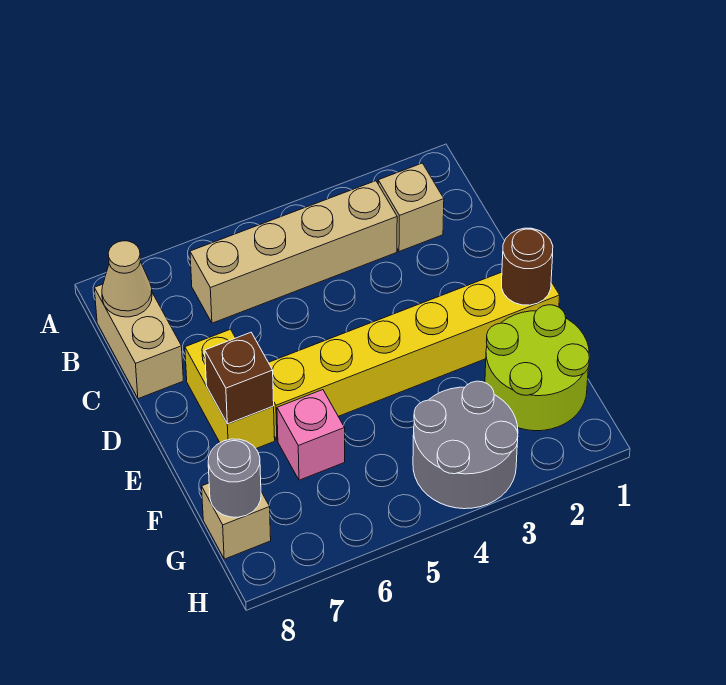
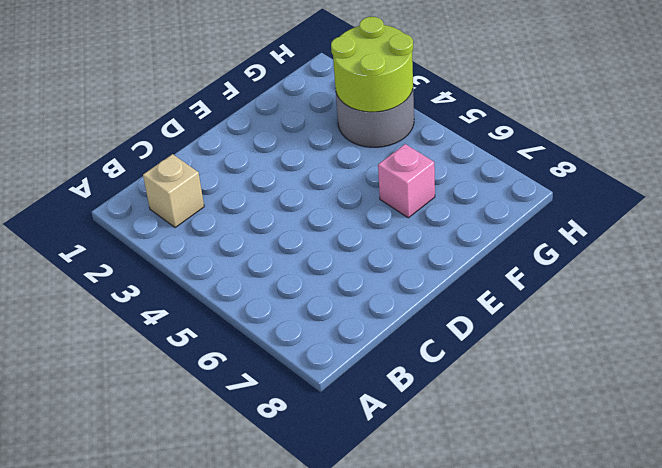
lime 2x2 round brick [331,17,413,112] -> lime 2x2 round brick moved to [485,305,589,431]
none -> tan 1x4 brick [190,181,397,323]
none -> tan 1x2 brick [94,284,183,399]
none -> yellow 1x2 brick [185,329,275,449]

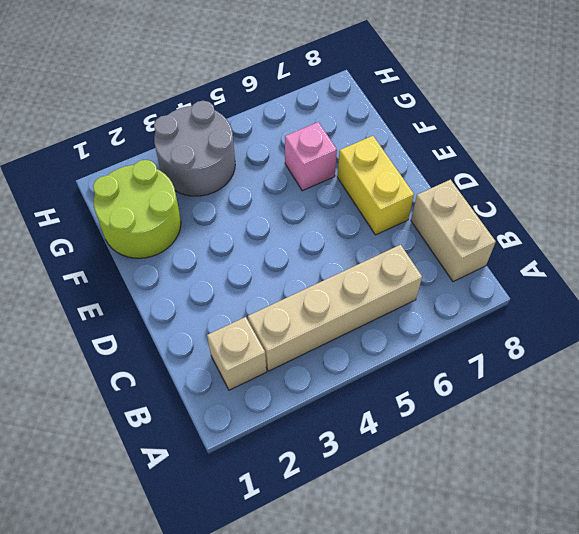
none -> yellow 1x6 brick [269,272,560,440]
none -> tan 1x1 brick [202,483,271,559]
none -> tan 1x1 cone [102,241,152,317]

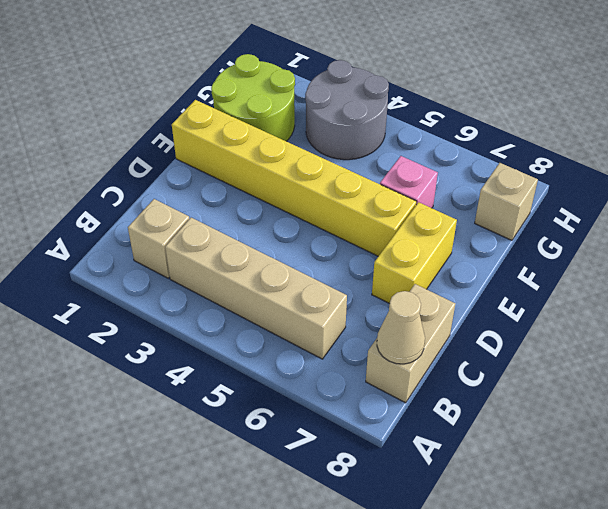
none -> brown 1x1 round brick [502,228,553,305]
none -> brown 1x1 brick [205,332,274,424]
none -> grey 1x1 round brick [208,439,261,517]

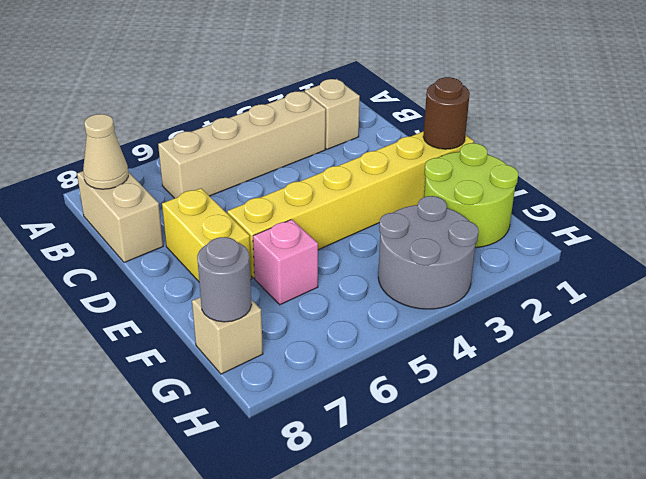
none -> brown 1x1 brick [205,332,274,424]

